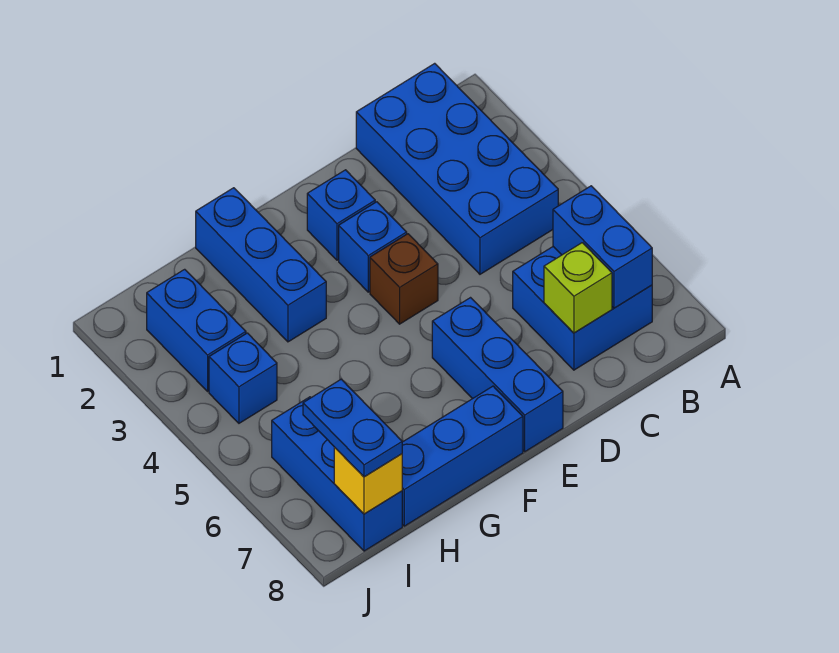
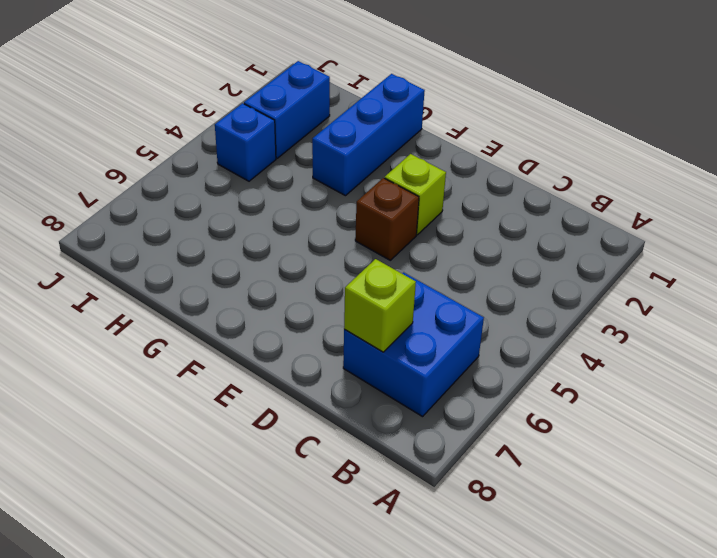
lime 1x1 brick [385,154,446,235] -> blue 1x1 brick [339,202,407,292]
none -> blue 2x4 brick [356,63,558,274]
none -> blue 1x1 brick [307,170,375,260]
none -> blue 1x3 brick [432,298,563,452]

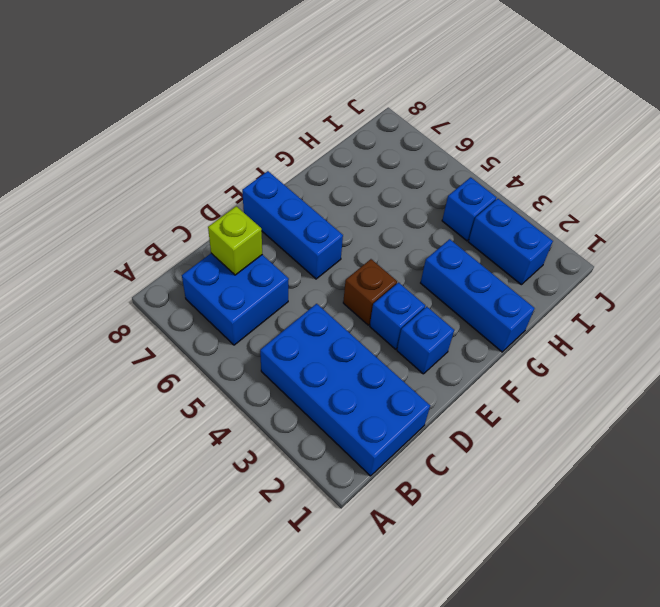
none -> blue 1x3 brick [402,386,523,526]
none -> blue 1x3 brick [272,397,402,551]
none -> blue 1x2 brick [553,186,652,308]

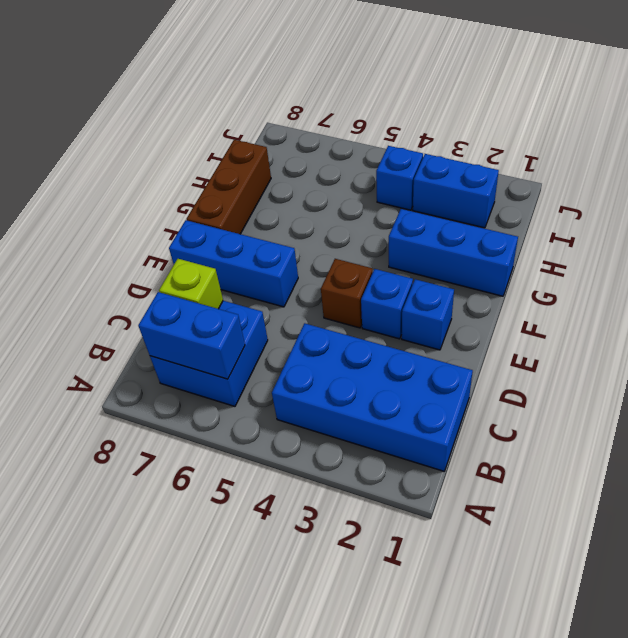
brown 1x3 brick [187,140,271,234] -> blue 1x3 brick [402,386,523,526]
none -> blue 1x3 brick [272,397,402,551]
none -> yellow 1x1 brick [334,447,402,514]
none -> blue 1x2 plate [303,379,402,477]

